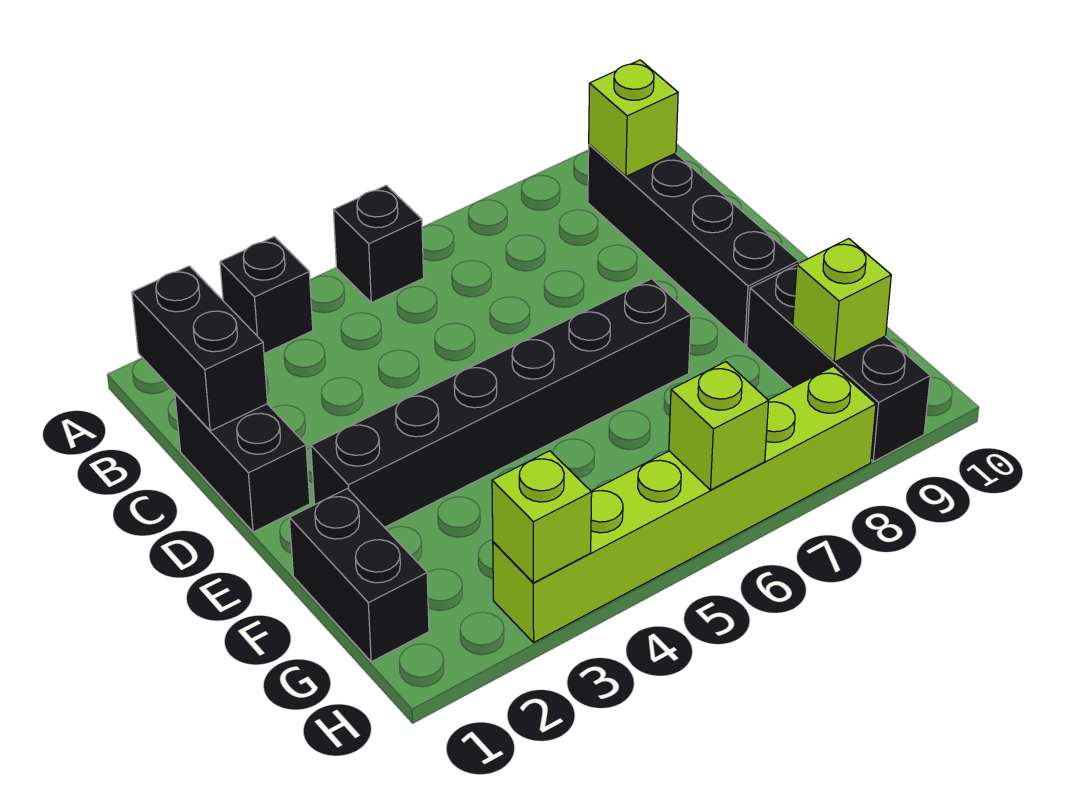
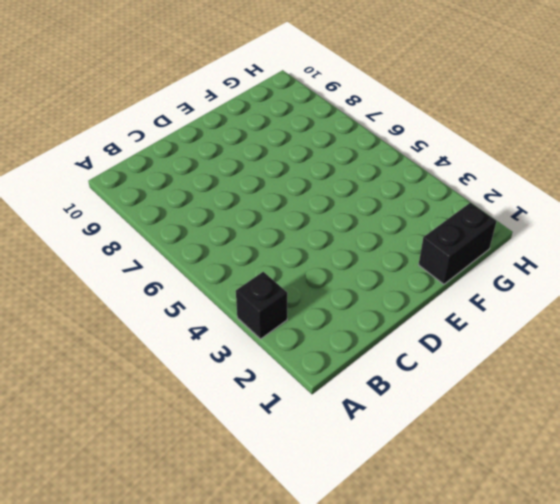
none -> black 1x1 brick [334,185,424,303]
none -> black 1x4 brick [588,144,799,345]
none -> black 1x2 brick [175,393,310,532]

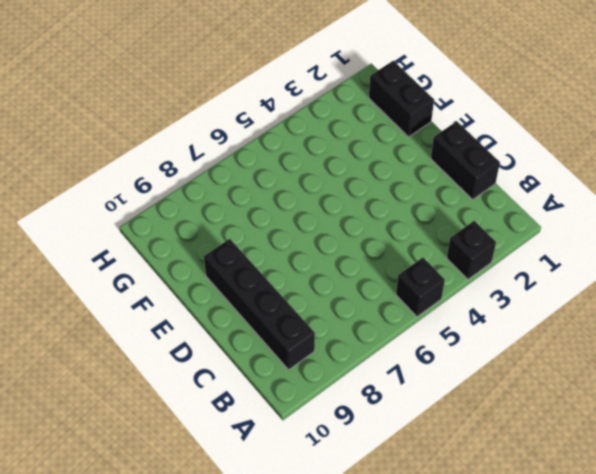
none -> black 1x6 brick [311,279,691,527]
none -> black 1x3 brick [747,265,930,461]
none -> lime 1x6 brick [493,366,876,642]

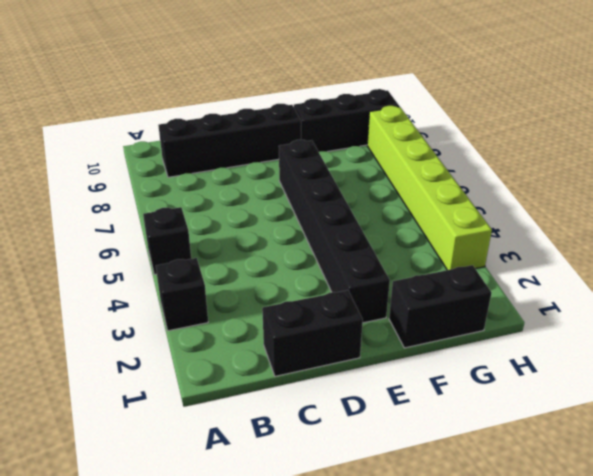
none -> black 1x2 brick [132,266,268,431]
none -> lime 1x1 brick [589,60,678,176]
none -> lime 1x1 brick [793,239,891,362]

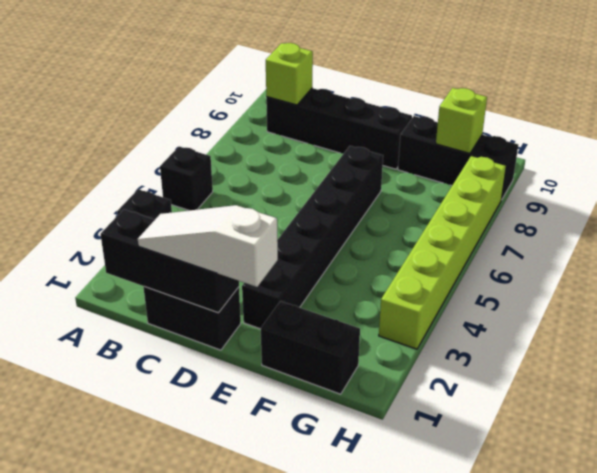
black 1x3 brick [100,209,239,313] -> black 1x2 brick [132,266,268,431]
white 1x3 slope [138,205,278,287] -> none
none -> lime 1x1 brick [492,451,592,583]
none -> lime 1x1 brick [669,362,769,490]

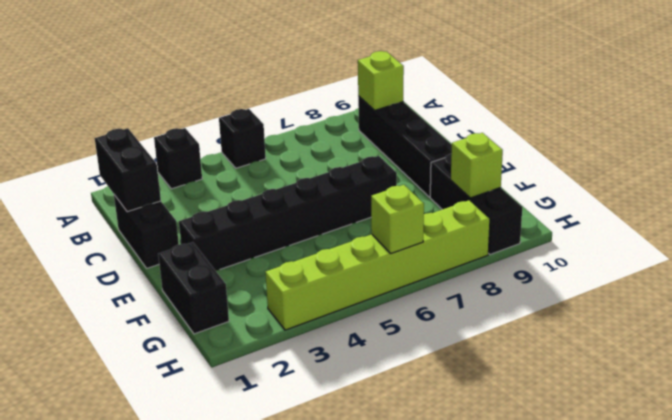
none -> lime 1x1 brick [492,451,592,583]

